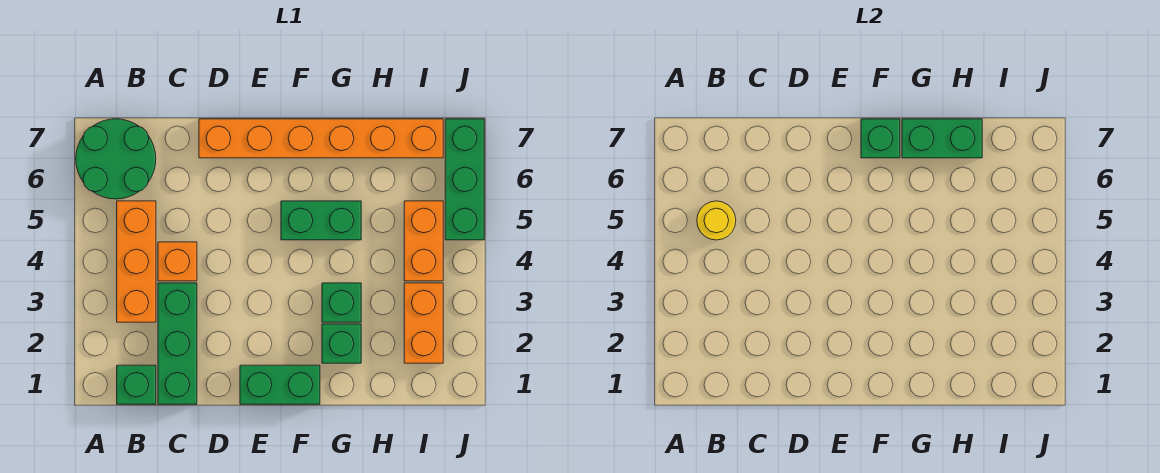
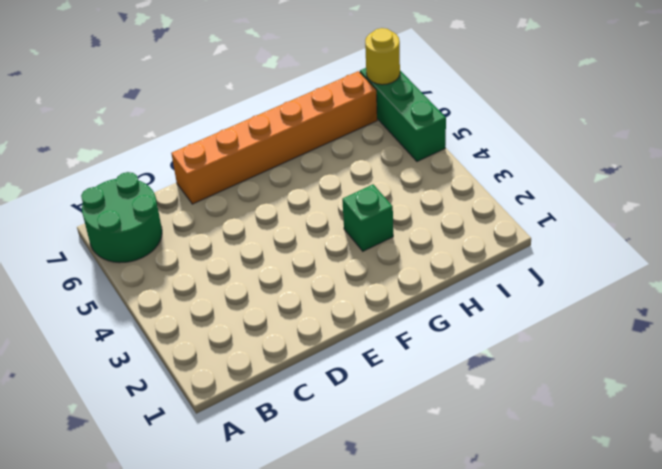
yellow 1x1 round brick [365,28,400,85] -> yellow 1x1 round brick moved to [697,201,736,240]
none -> green 1x1 brick [117,365,156,404]
none -> orange 1x3 brick [117,201,156,322]
none -> green 1x3 brick [158,283,197,404]

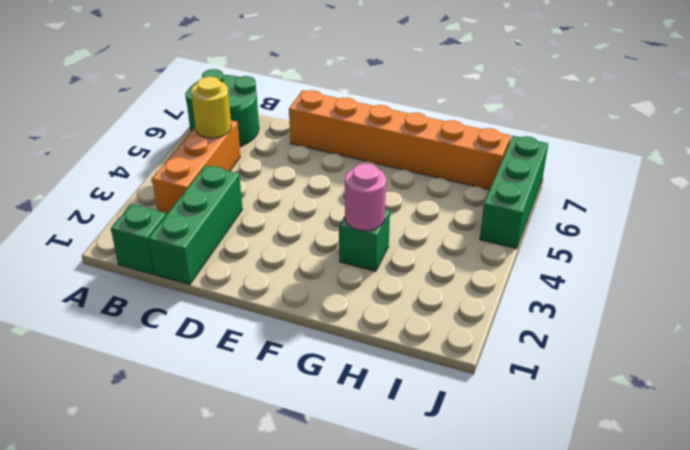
pink 1x1 round brick [345,164,386,231] -> none
none -> orange 1x1 brick [158,242,197,281]
none -> green 1x2 brick [240,365,320,404]
none -> green 1x2 brick [281,201,361,240]

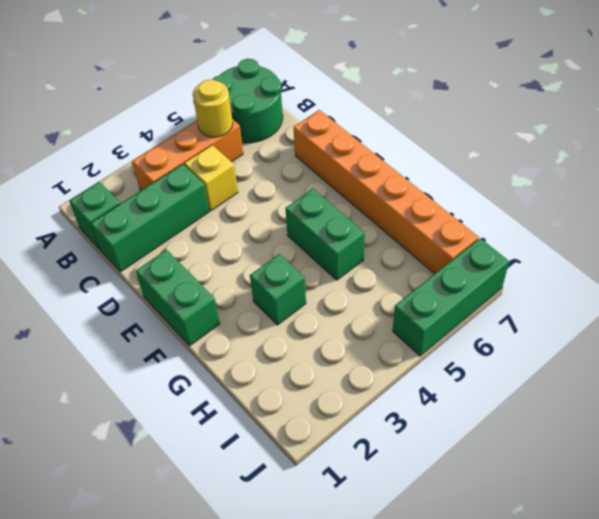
yellow 1x1 brick [184,145,238,211] -> orange 1x1 brick [158,242,197,281]
none -> green 1x1 brick [322,324,361,363]
none -> orange 1x2 brick [404,283,443,363]
none -> orange 1x2 brick [404,201,443,281]

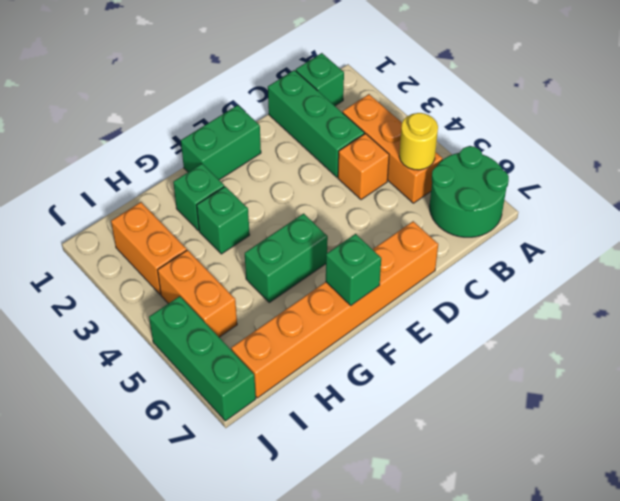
none -> green 1x2 brick [902,119,982,158]

